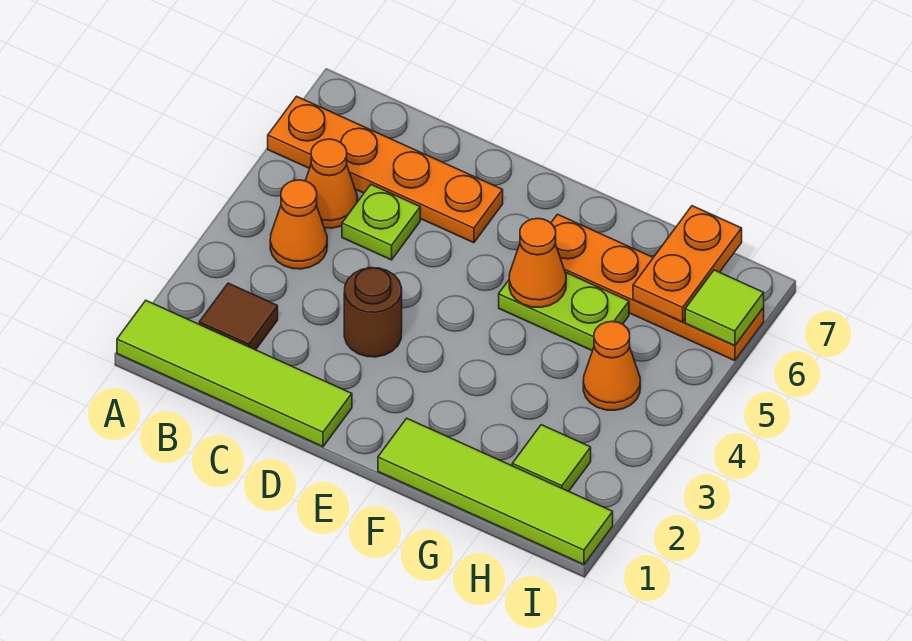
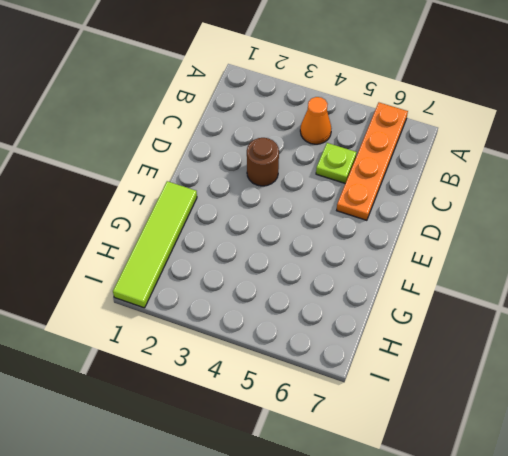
none -> lime 1x4 tile [117,301,352,447]
none -> brown 1x1 tile [199,283,278,350]
none -> orange 1x1 cone [305,139,358,228]

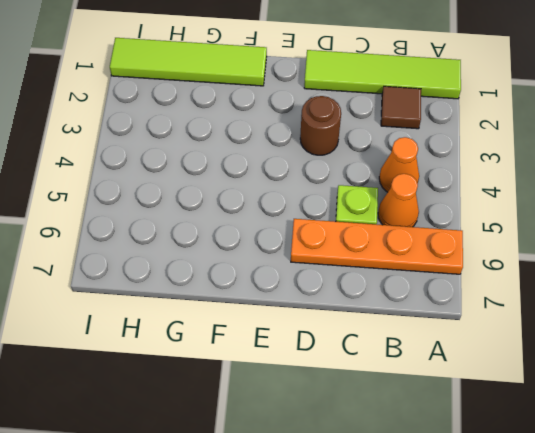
none -> lime 1x2 plate [499,272,629,351]
none -> orange 1x4 plate [551,214,764,361]
none -> lime 1x1 tile [512,425,591,491]

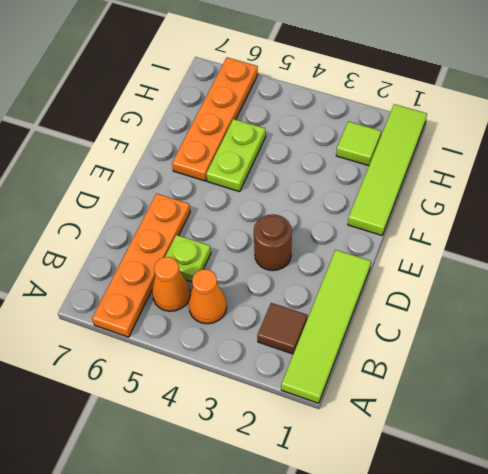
none -> orange 1x1 cone [583,321,640,410]
none -> orange 1x1 cone [509,218,566,307]
none -> orange 1x2 plate [633,206,742,322]

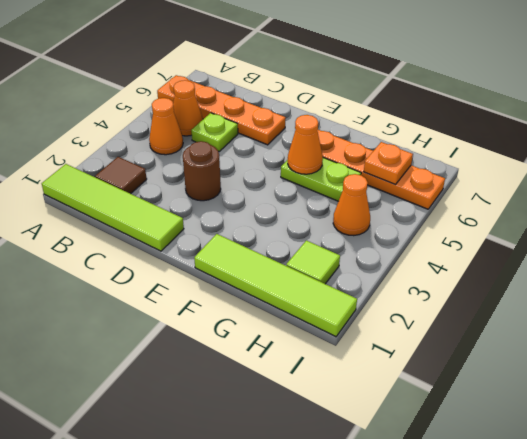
orange 1x1 plate [364,142,413,184] -> orange 1x2 plate [633,206,742,322]
none -> lime 1x1 tile [685,270,764,346]

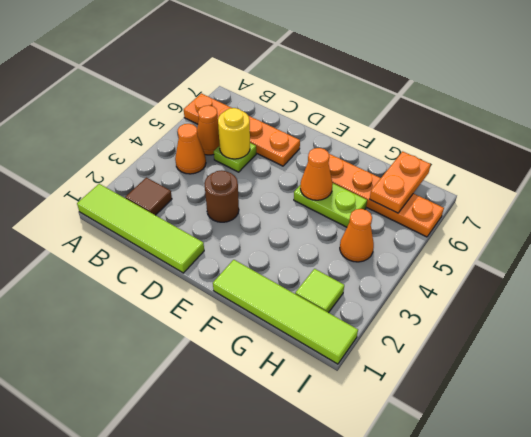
yellow 1x1 round brick [218,108,250,159] -> none
none -> lime 1x1 tile [685,270,764,346]

